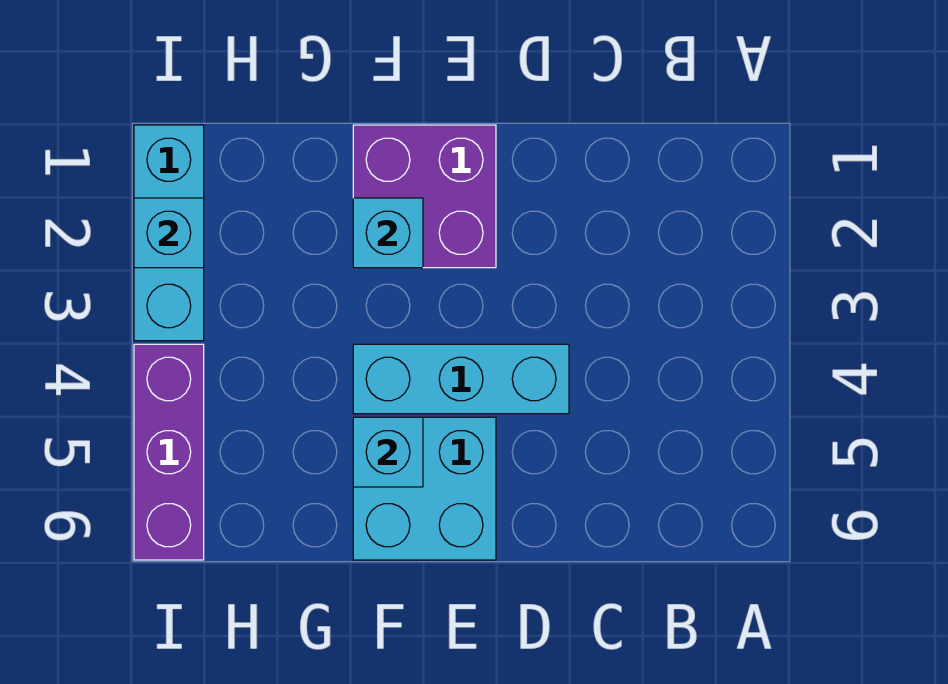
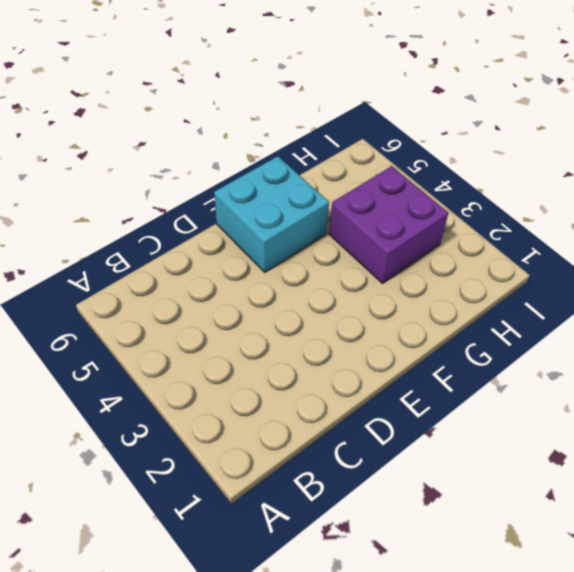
purple 2x2 brick [329,166,448,283] -> purple 2x2 brick moved to [353,125,496,268]
none -> cyan 1x3 brick [353,344,569,414]
none -> cyan 1x3 brick [134,125,204,341]

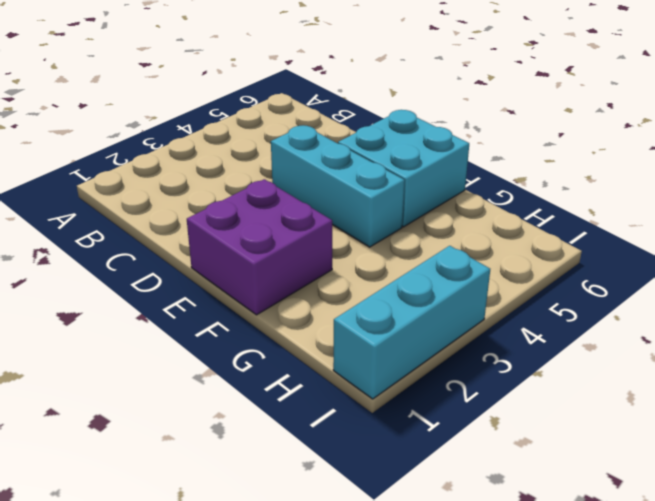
none -> purple 1x3 brick [134,344,204,560]
none -> cyan 1x1 brick [353,198,423,268]

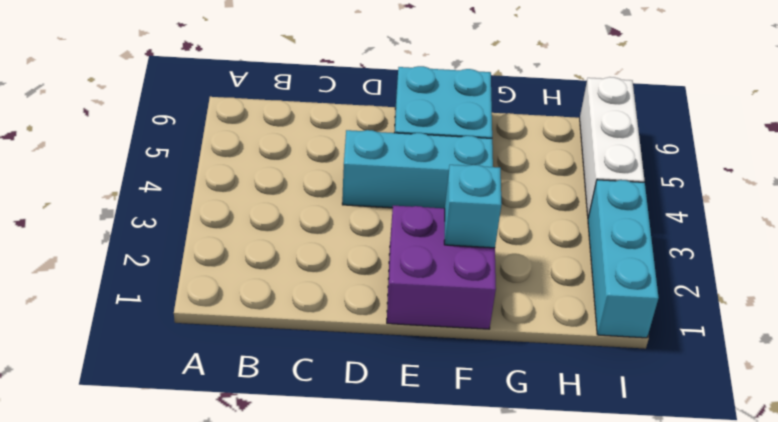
white 1x3 brick [580,77,644,218] -> purple 1x3 brick [134,344,204,560]
none -> cyan 1x1 brick [353,417,423,487]
none -> cyan 1x1 brick [134,198,204,268]

